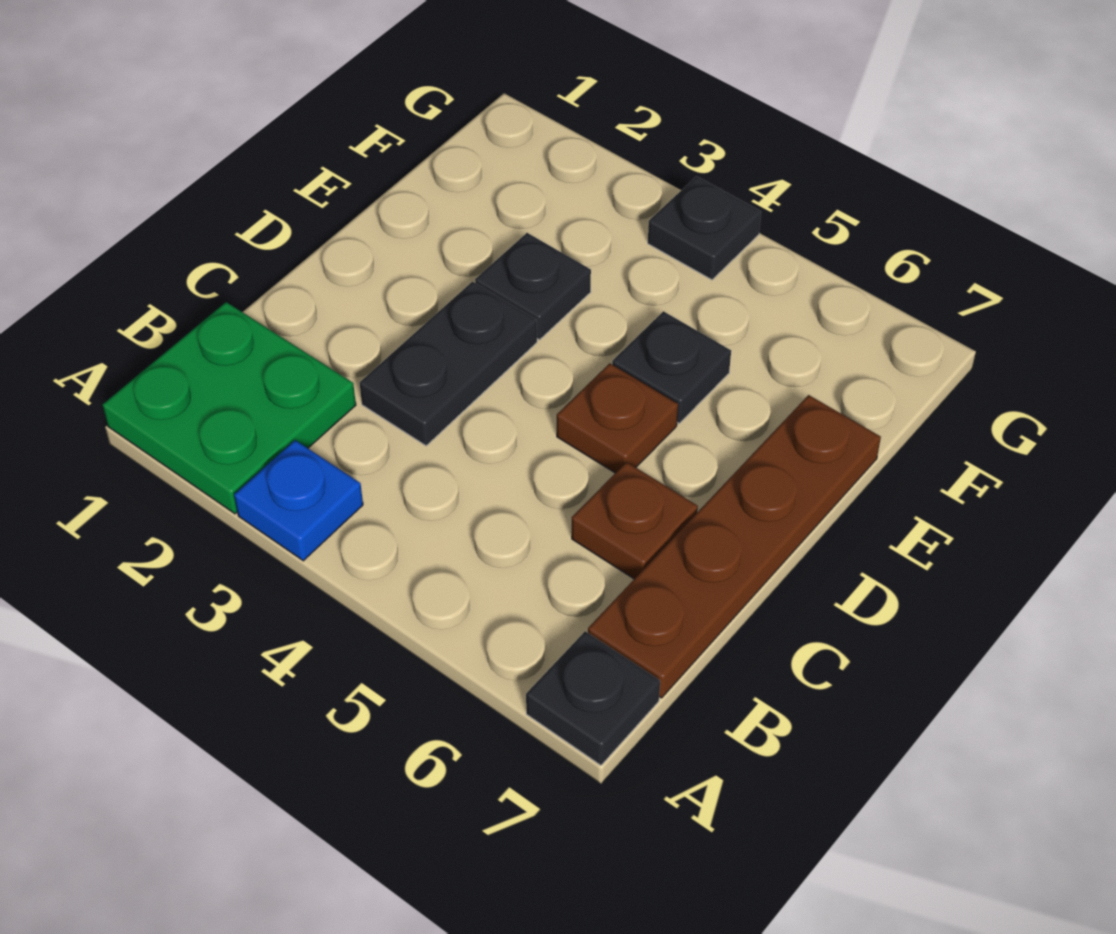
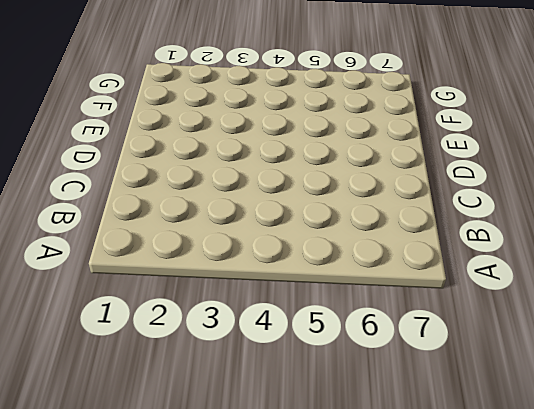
none -> green 2x2 plate [103,302,356,514]
none -> blue 1x1 plate [234,440,363,561]

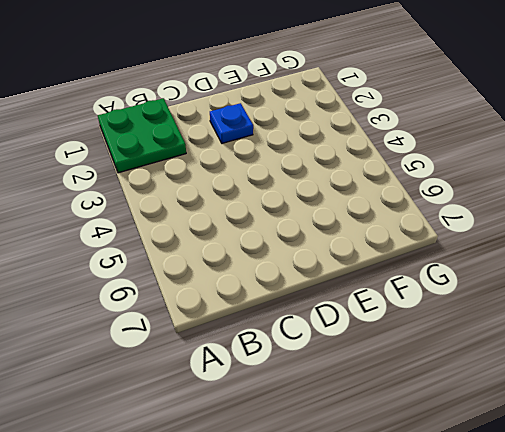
blue 1x1 plate [210,103,253,143] -> blue 1x1 plate moved to [234,440,363,561]
none -> black 1x1 plate [526,631,660,765]
none -> brown 1x4 plate [588,395,881,698]

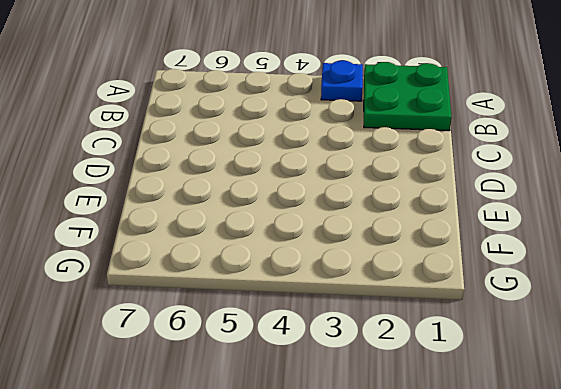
none -> black 1x1 plate [526,631,660,765]
none -> brown 1x4 plate [588,395,881,698]

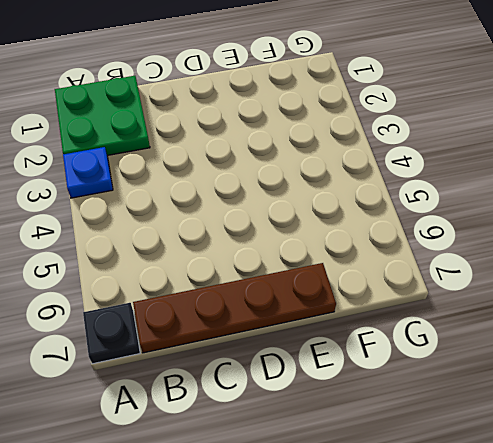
none -> black 1x2 plate [360,282,537,446]
none -> brown 1x1 plate [572,462,698,579]

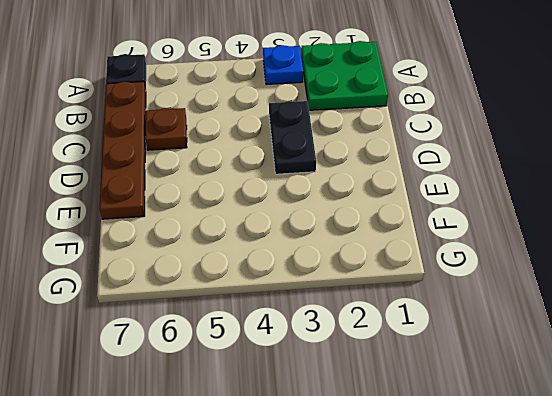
none -> brown 1x1 plate [557,363,678,473]
none -> black 1x1 plate [475,233,591,340]

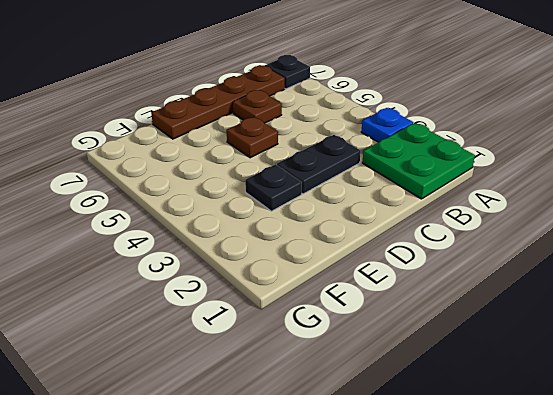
none -> black 1x1 plate [612,311,731,423]
none -> black 1x1 plate [648,177,761,280]

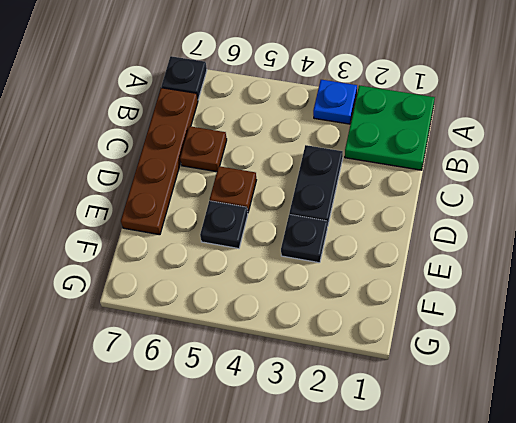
none -> black 1x1 plate [648,177,761,280]

